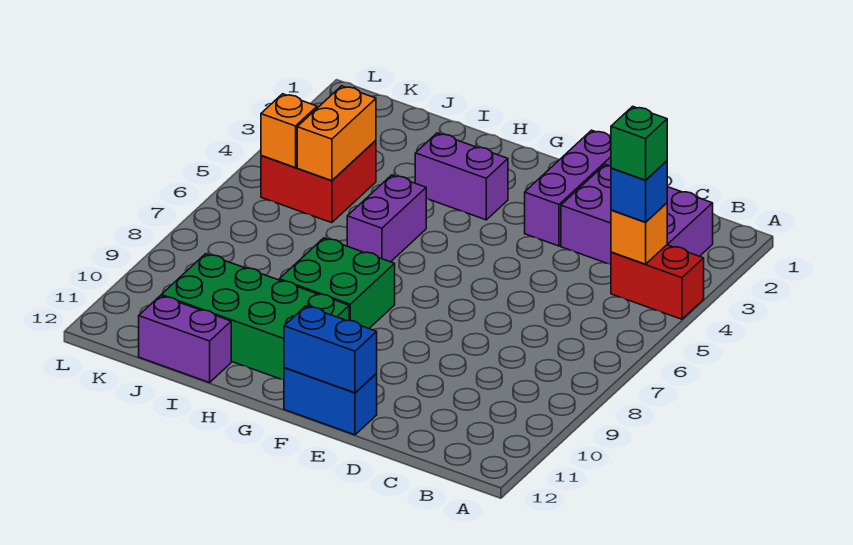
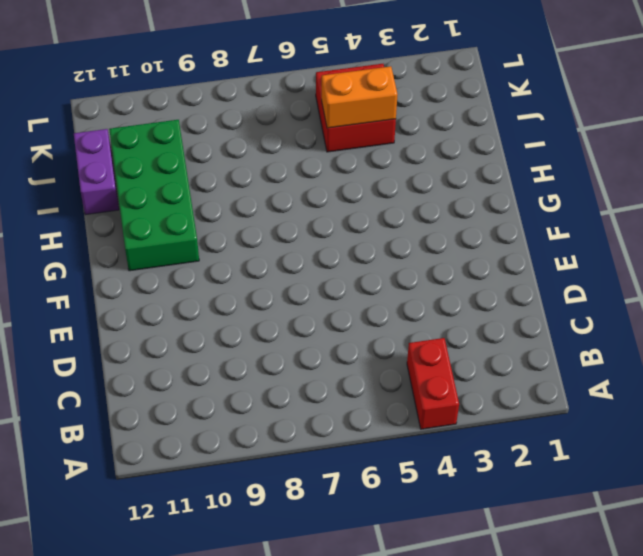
none -> purple 2x3 brick [561,164,713,264]
none -> purple 1x3 brick [525,130,611,246]
none -> blue 1x2 brick [284,368,377,435]

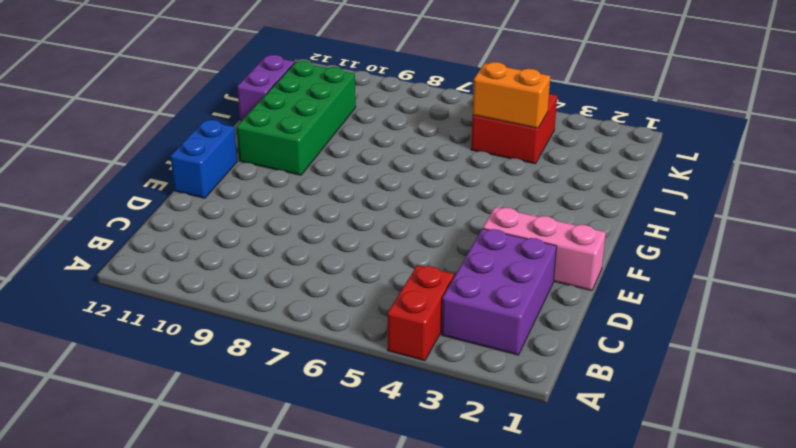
pink 1x3 brick [483,207,606,291] -> purple 1x3 brick [525,130,611,246]
none -> purple 1x2 brick [415,133,508,220]
none -> green 2x2 brick [279,238,395,328]
none -> purple 1x2 brick [347,175,426,262]

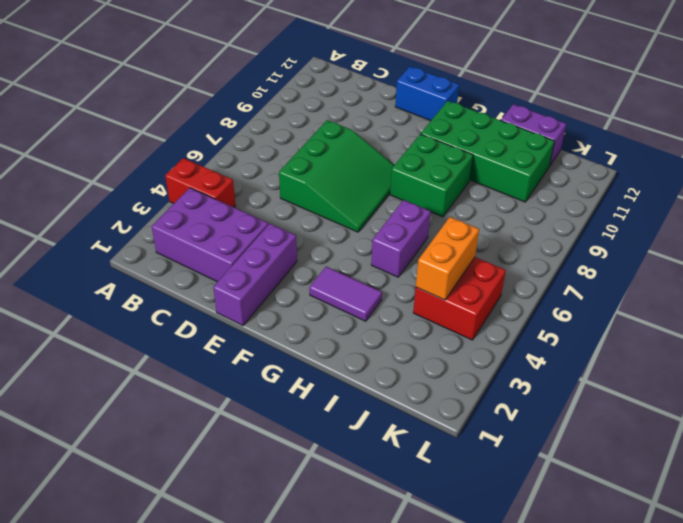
green 3x3 slope [279,120,394,232] -> none
purple 1x2 tile [309,267,382,321] -> purple 1x2 brick [415,133,508,220]
none -> orange 1x1 brick [611,203,667,264]
none -> blue 1x2 brick [284,306,377,393]
none -> orange 1x1 brick [261,94,317,168]

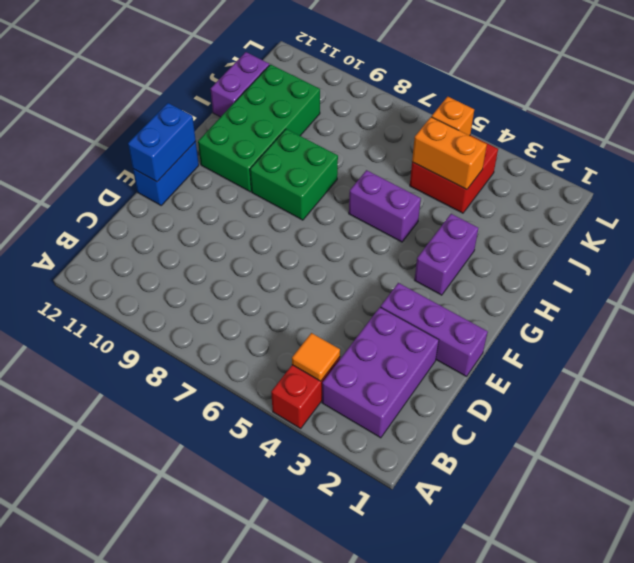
orange 1x1 tile [292,333,340,381] -> orange 1x1 brick [611,203,667,264]
none -> blue 1x1 brick [611,161,667,222]
none -> green 1x1 brick [611,106,667,180]

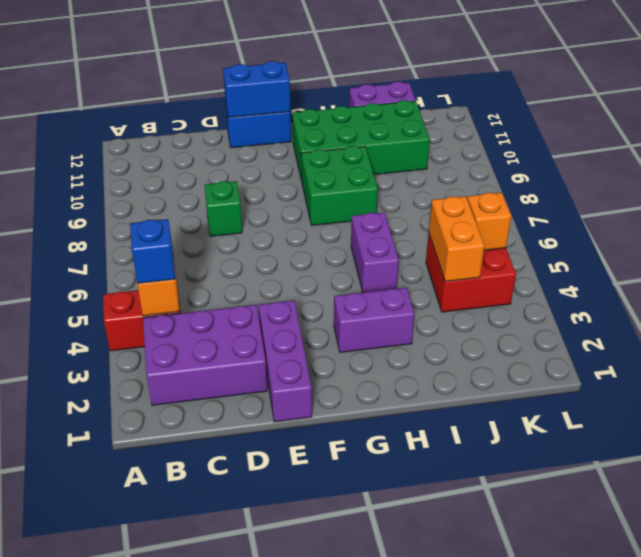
green 1x1 brick [204,181,242,236] -> green 1x1 brick moved to [611,106,667,180]

